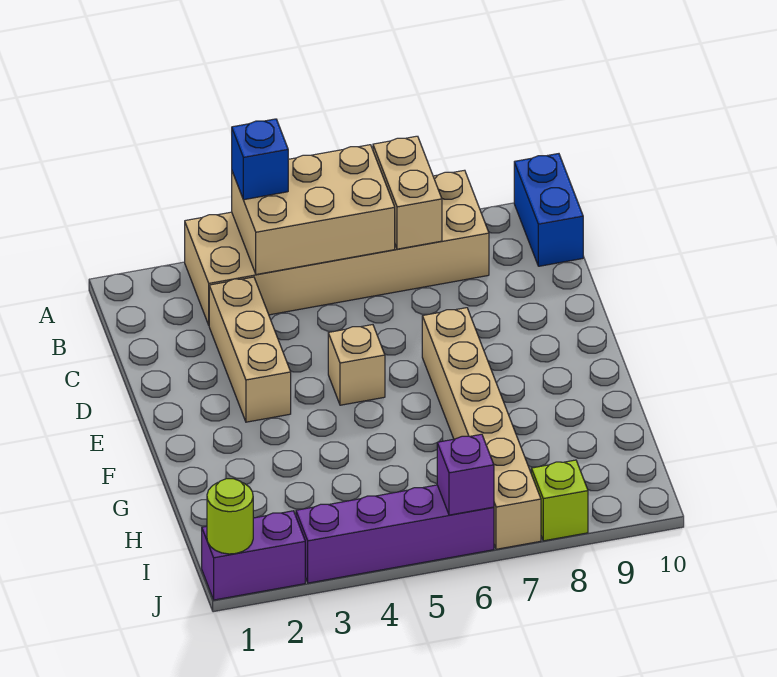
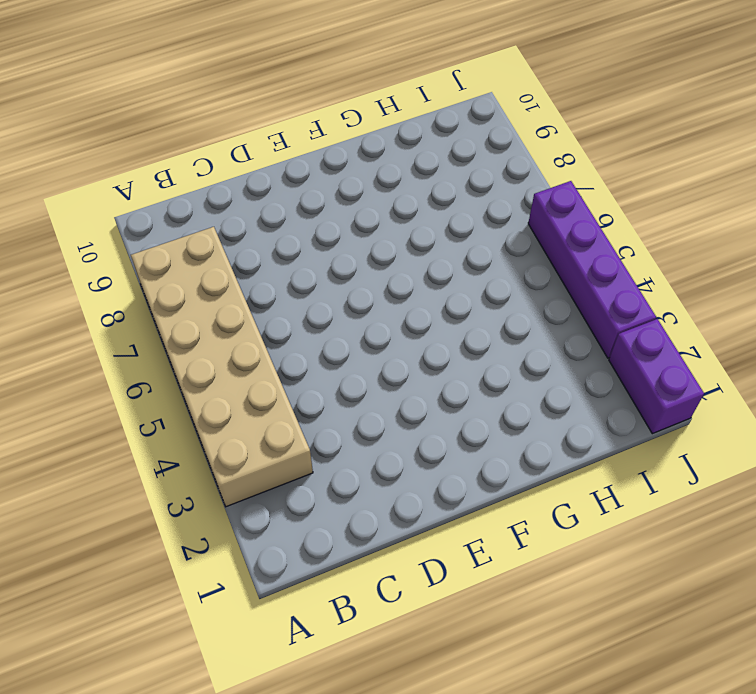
none -> blue 1x2 brick [514,154,583,266]
none -> tan 1x3 brick [209,277,291,422]
none -> tan 1x1 brick [328,325,385,405]

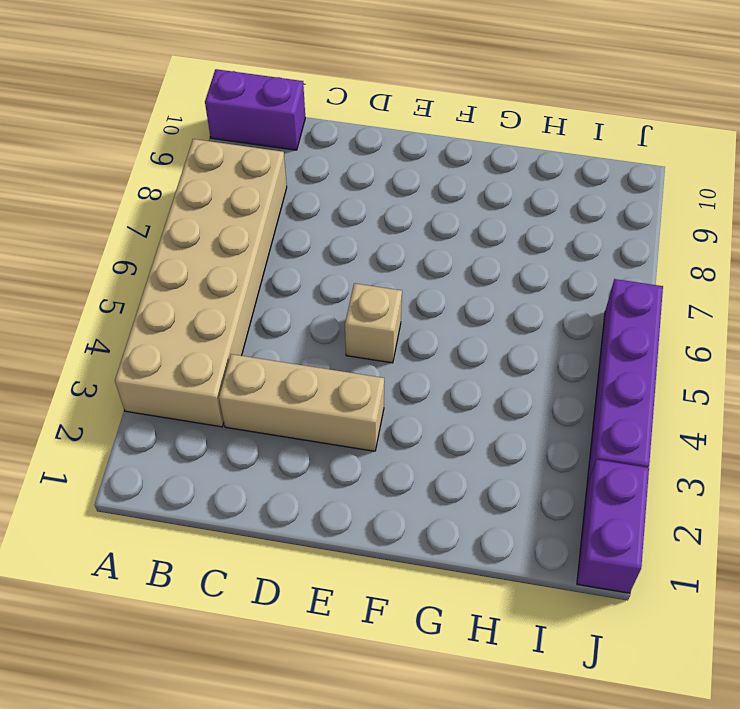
purple 1x2 brick [205,69,305,150] -> blue 1x2 brick [514,154,583,266]
none -> tan 1x6 brick [422,308,541,549]
none -> lime 1x1 brick [531,460,588,541]
none -> tan 2x3 brick [232,145,395,274]

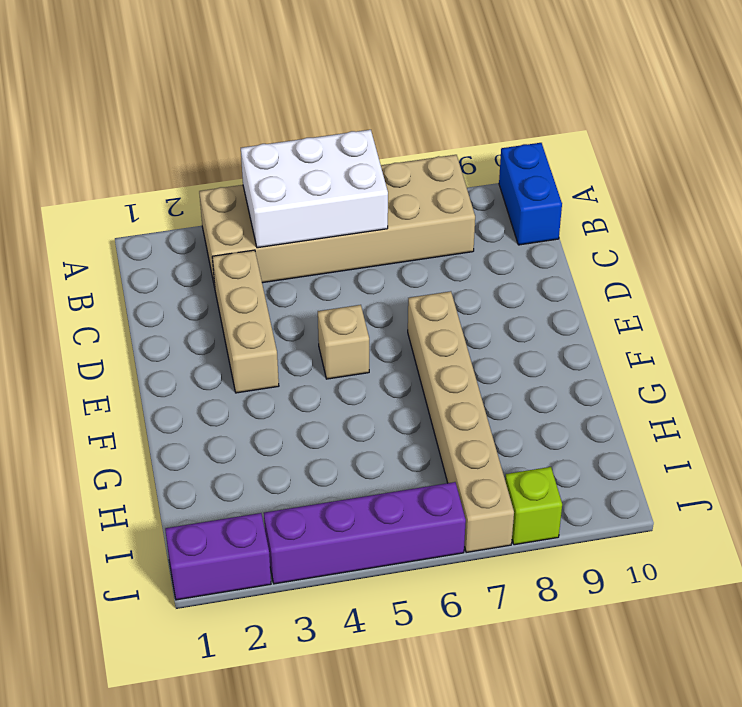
white 2x3 brick [241,130,388,248] -> tan 2x3 brick [232,145,395,274]
none -> tan 1x2 brick [373,136,442,249]
none -> lime 1x1 round brick [207,479,253,554]
none -> purple 1x1 brick [437,434,494,515]

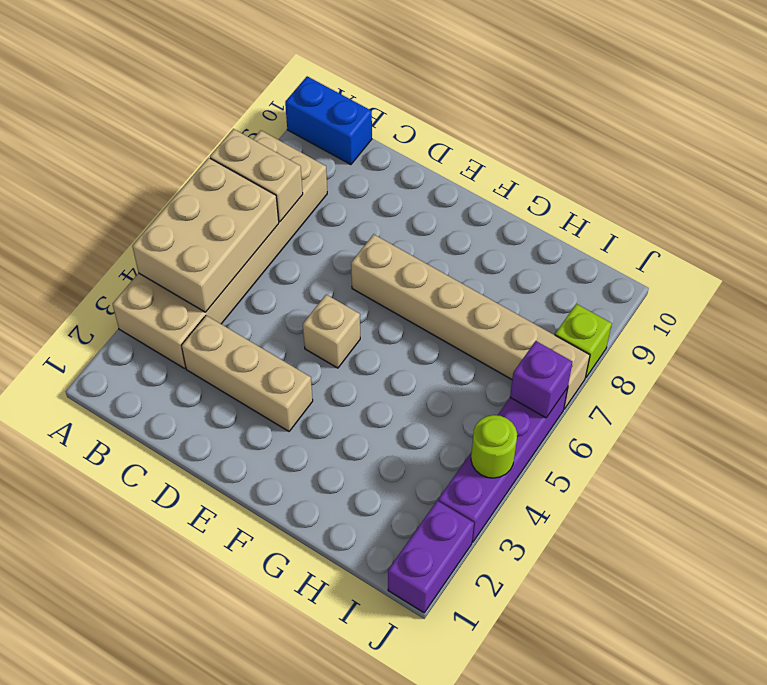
lime 1x1 round brick [471,415,517,478] -> lime 1x1 round brick moved to [207,479,253,554]
none -> blue 1x1 brick [232,119,288,200]

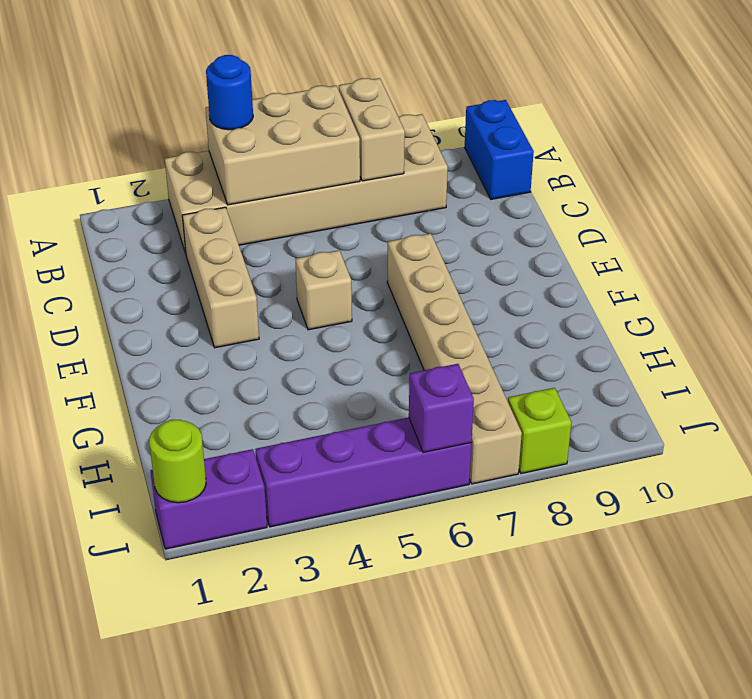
blue 1x1 round brick [206,55,253,130] -> blue 1x1 brick [232,119,288,200]

